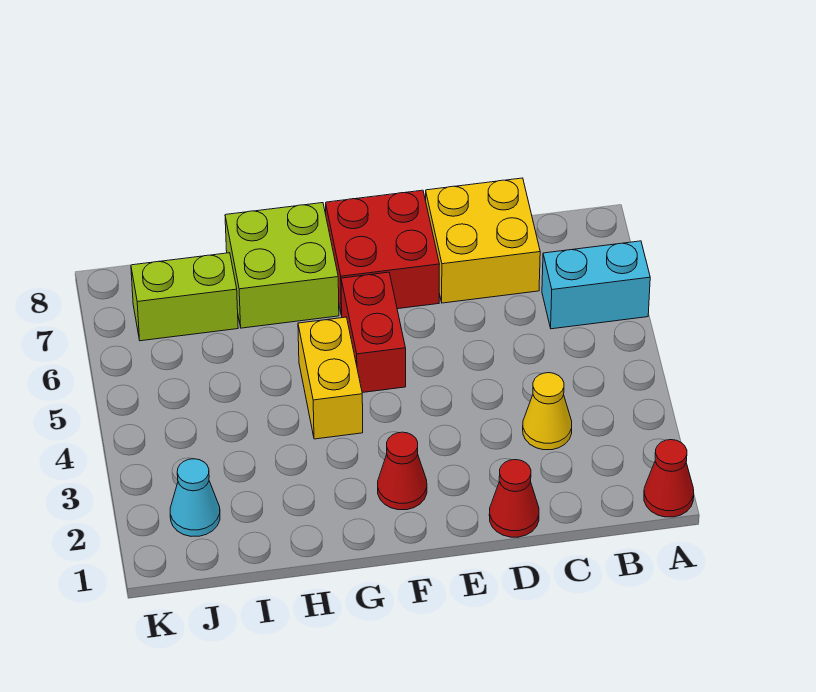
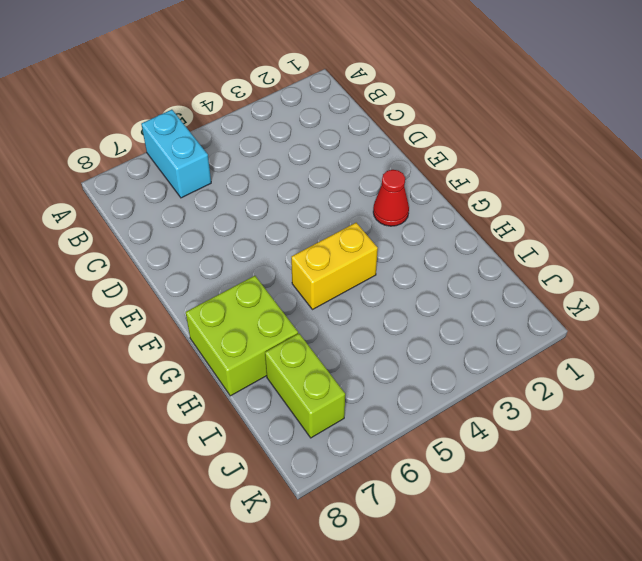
none -> red 1x1 cone [644,440,694,517]
none -> yellow 1x1 cone [523,373,572,450]
none -> yellow 2x2 brick [426,178,540,303]

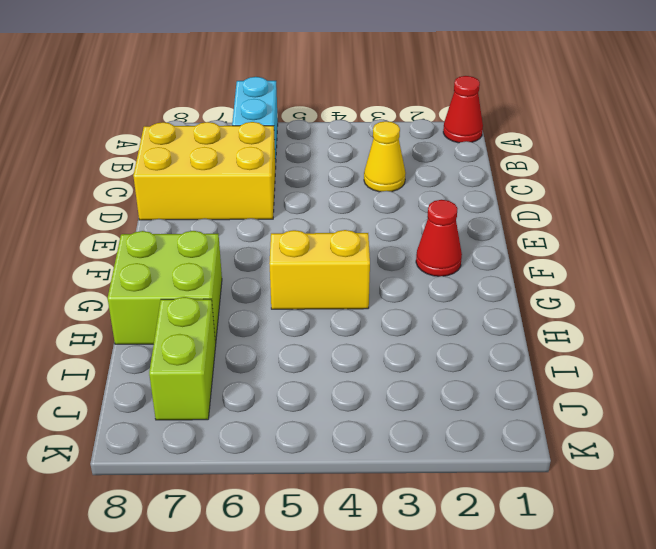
yellow 2x3 brick [133,122,276,220] -> yellow 2x2 brick [426,178,540,303]
none -> red 1x1 cone [489,460,539,537]
none -> red 2x2 brick [326,190,440,315]
none -> red 1x2 brick [341,272,406,393]

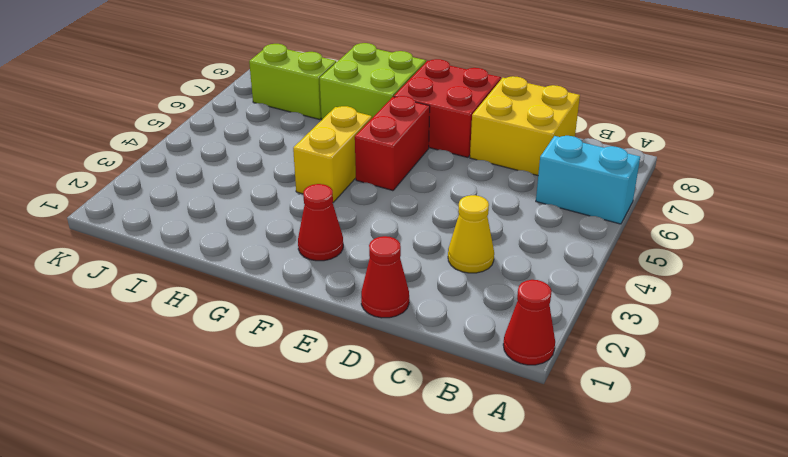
none -> cyan 1x1 cone [170,459,220,536]

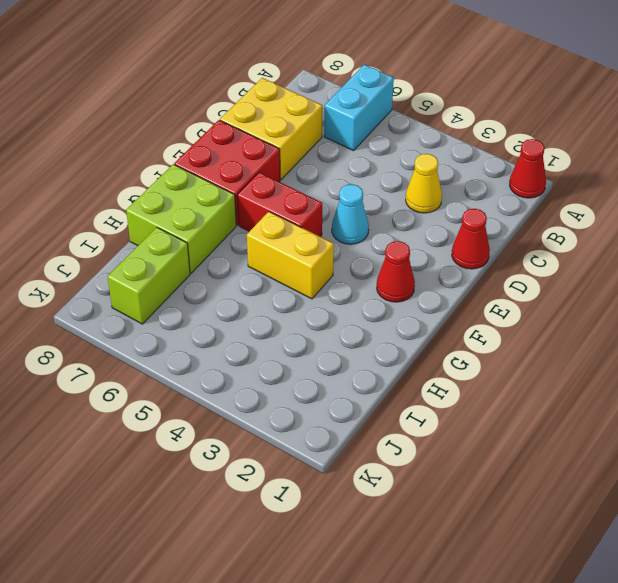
cyan 1x1 cone [332,184,369,244] -> cyan 1x1 cone moved to [170,459,220,536]

